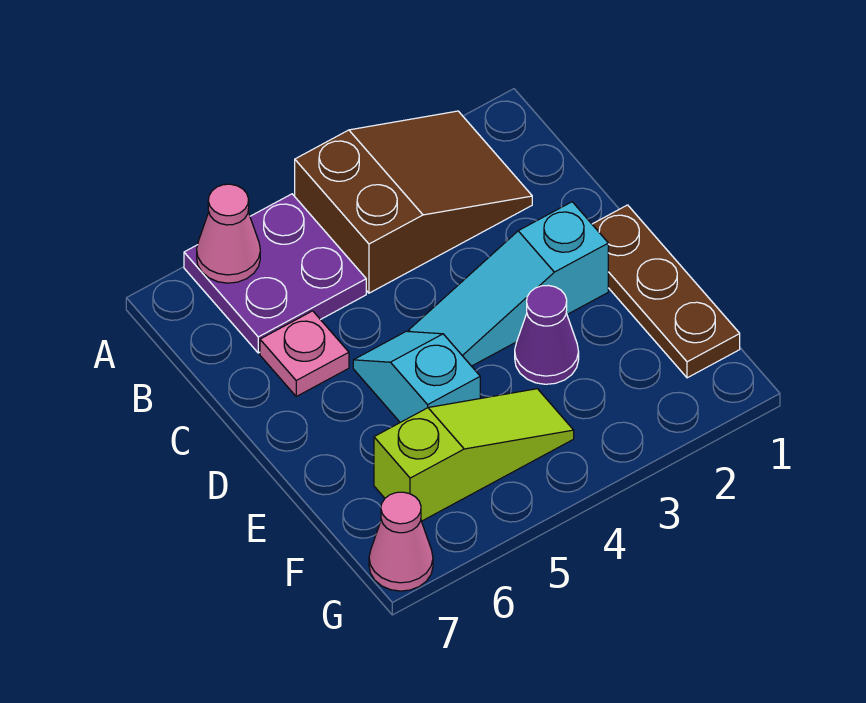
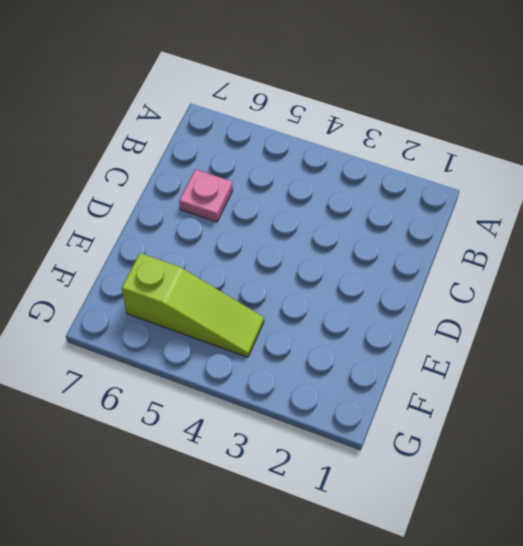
none -> brown 2x3 slope [295,111,532,293]
none -> purple 2x2 plate [184,194,366,353]

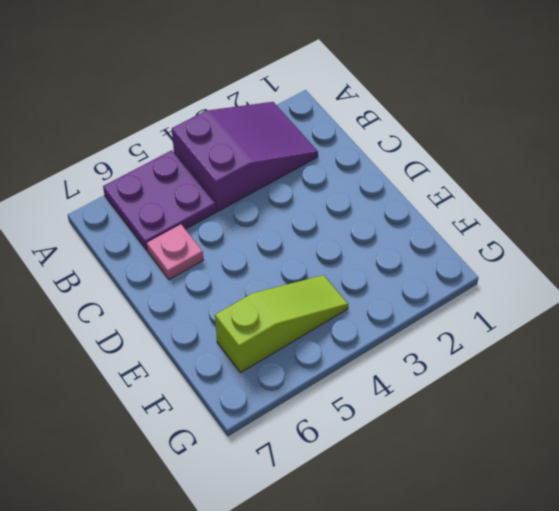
purple 2x3 slope [172,102,318,211] -> brown 2x3 slope [295,111,532,293]
none -> brown 1x3 plate [592,205,740,378]
none -> cyan 1x3 slope [409,202,608,366]

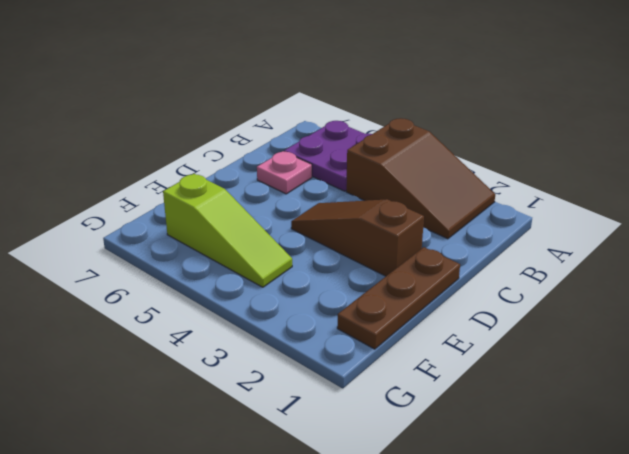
brown 1x3 slope [291,199,424,276] -> cyan 1x3 slope [409,202,608,366]
none -> cyan 1x2 slope [353,331,480,422]
none -> purple 1x1 cone [515,285,579,384]

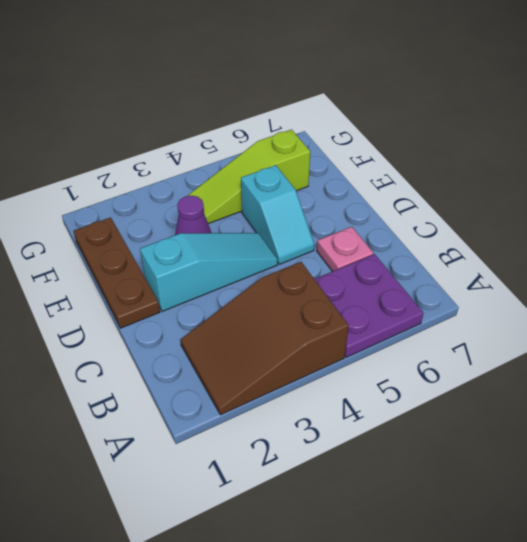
none -> pink 1x1 cone [369,492,433,591]
none -> pink 1x1 cone [197,184,260,283]

